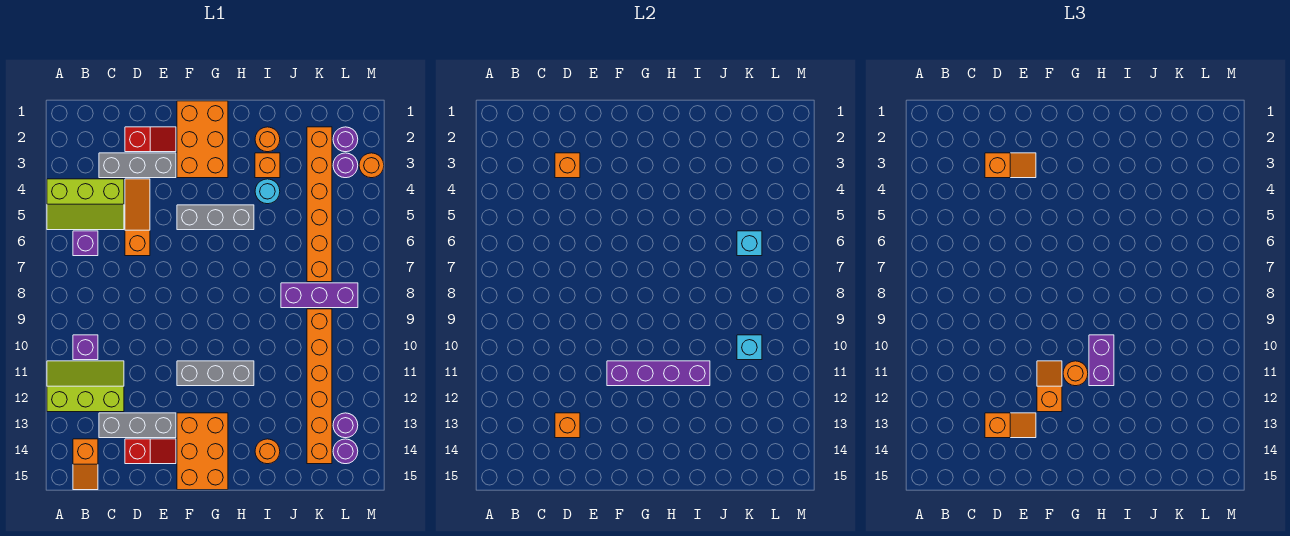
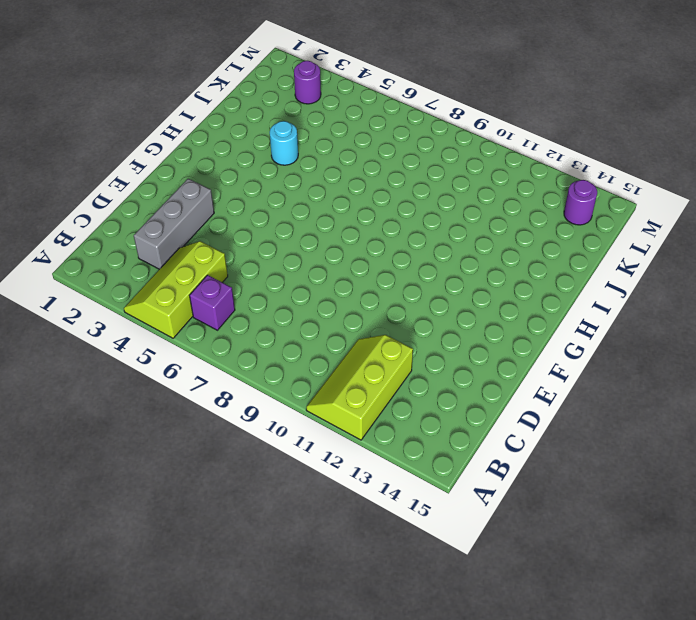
lime 2x3 slope [124,241,228,338] -> lime 2x3 slope turned to [47,179,124,230]
none -> purple 1x1 brick [73,335,98,360]
none -> orange 1x2 slope [73,439,98,490]
none -> grey 1x3 brick [99,413,176,438]
none -> red 1x2 slope [125,127,176,152]

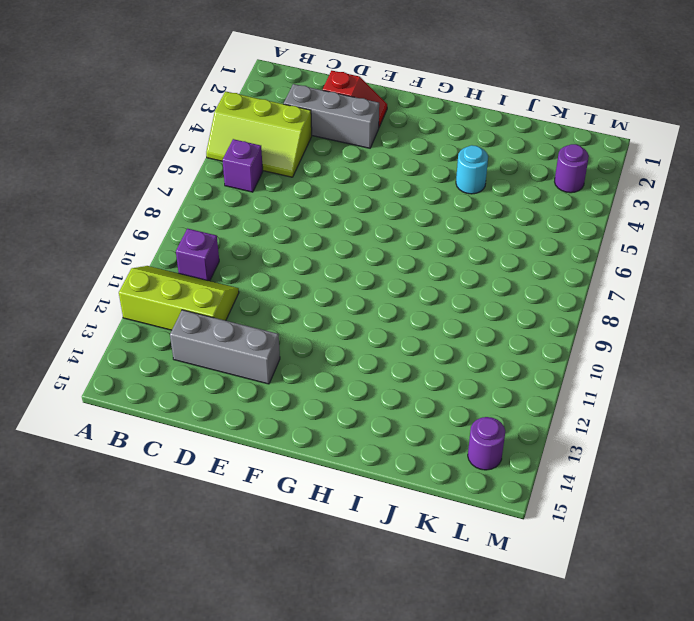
none -> orange 1x2 slope [73,439,98,490]
none -> orange 1x3 slope [125,179,150,256]
none -> red 1x2 slope [125,439,176,464]
none -> orange 2x3 brick [177,101,228,178]

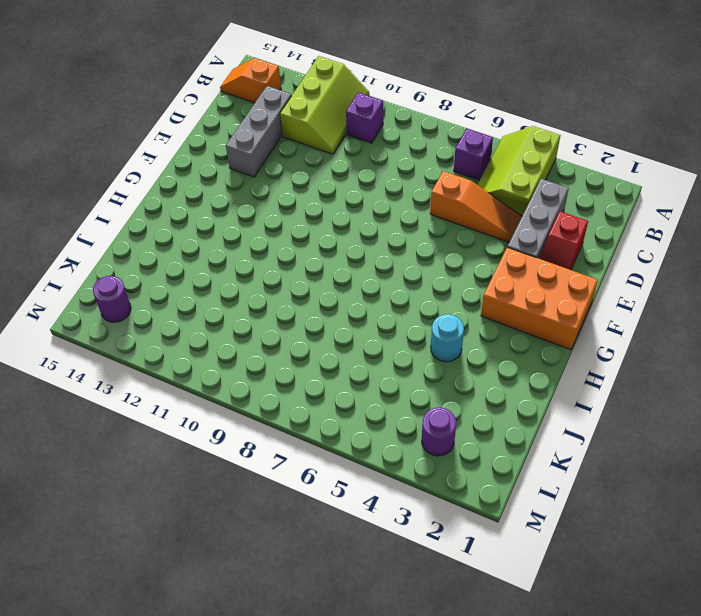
none -> red 1x2 slope [125,439,176,464]
none -> grey 1x3 brick [177,205,254,230]
none -> grey 1x3 brick [177,361,254,386]
none -> orange 2x3 brick [177,413,228,490]

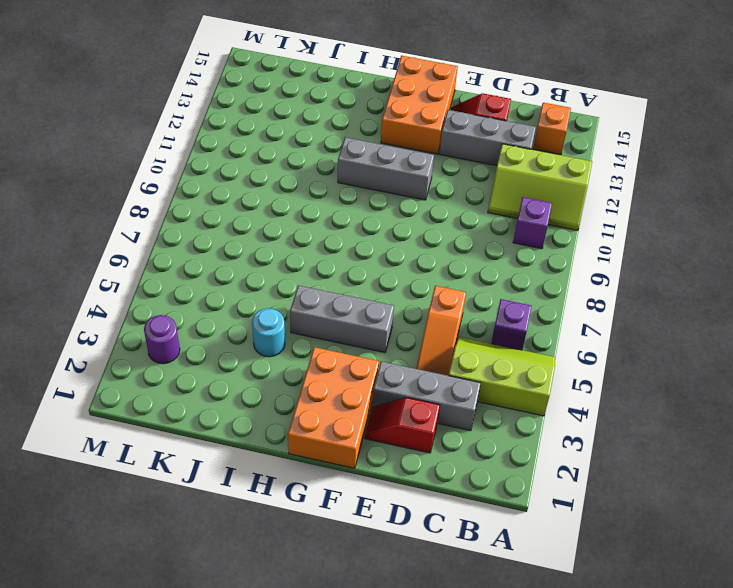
none -> orange 1x1 round brick [255,127,280,152]
none -> orange 1x1 brick [255,153,280,178]
none -> orange 1x1 round brick [255,439,280,464]
none -> purple 1x3 brick [281,283,358,308]

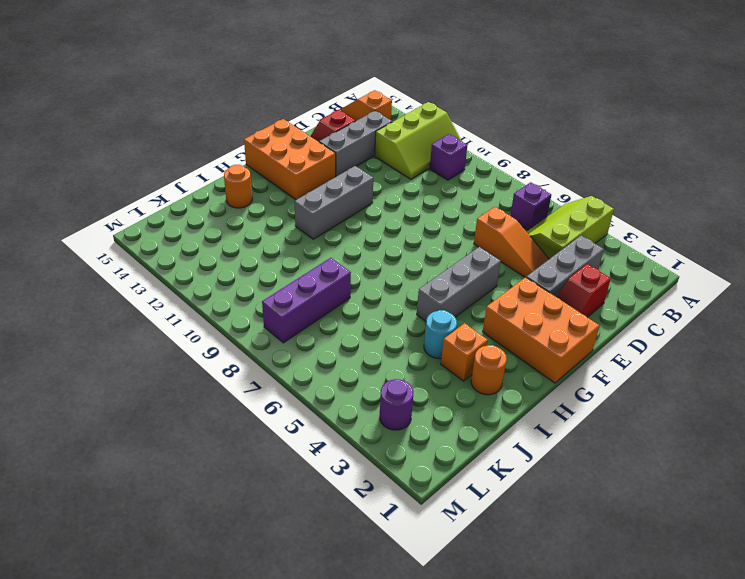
none -> orange 1x6 brick [307,127,332,282]
none -> orange 1x6 brick [307,309,332,464]
none -> purple 1x1 round brick [333,127,358,152]
none -> purple 1x1 round brick [333,413,358,438]

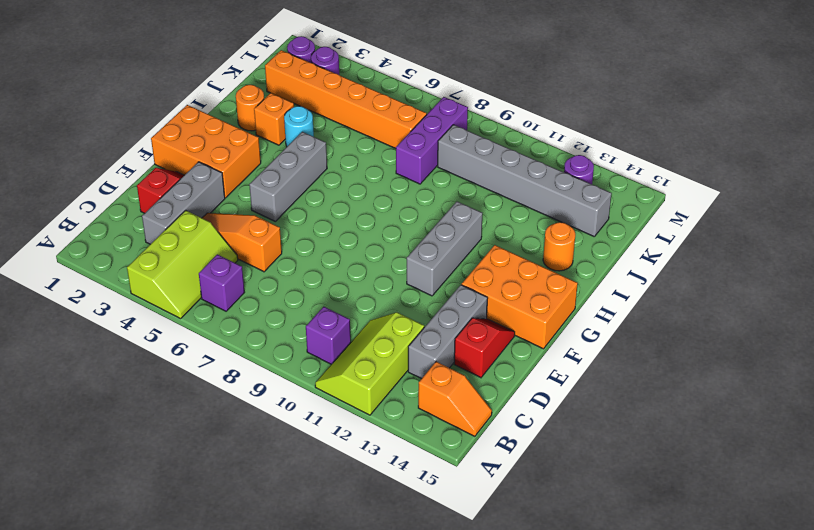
grey 1x6 brick [438,125,612,237] -> orange 1x6 brick [307,309,332,464]
none -> purple 1x1 round brick [333,439,358,464]
none -> orange 1x1 round brick [359,153,384,178]
none -> orange 1x1 brick [555,153,580,178]
none -> orange 1x1 brick [555,413,580,438]

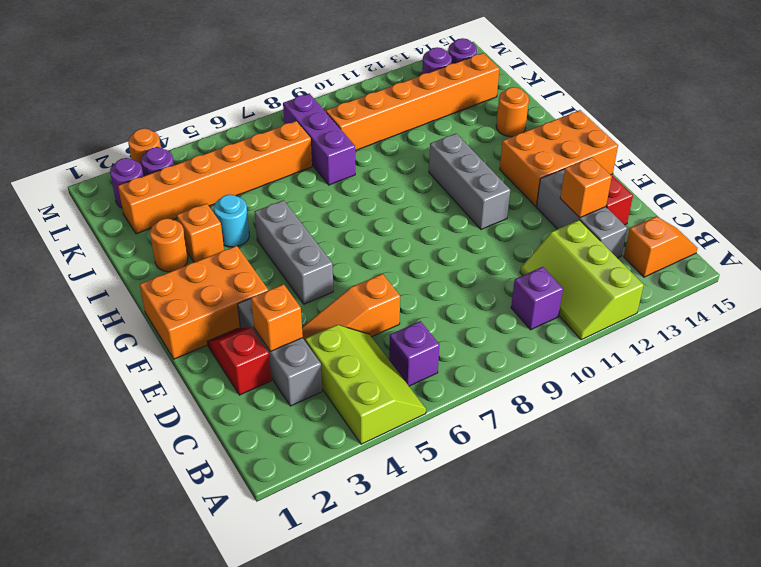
none -> purple 1x4 brick [607,361,710,386]
none -> cyan 1x1 brick [737,231,762,256]
none -> cyan 1x1 brick [737,335,762,360]
none -> orange 1x2 slope [985,153,1036,178]

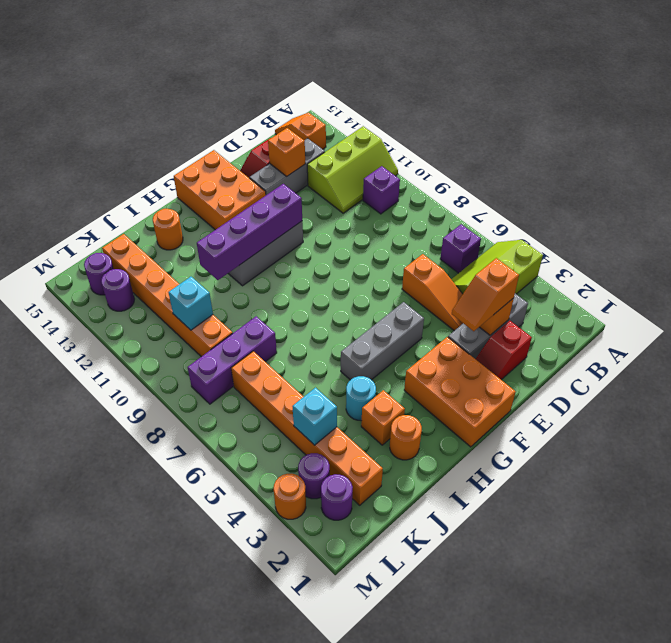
cyan 1x1 brick [292,388,337,445] -> cyan 1x1 brick moved to [737,231,762,256]
none -> orange 1x2 slope [985,413,1036,438]
none -> orange 1x2 slope [1037,361,1062,412]
none -> orange 1x1 round brick [1063,361,1088,386]
none -> purple 1x2 brick [1089,335,1114,386]

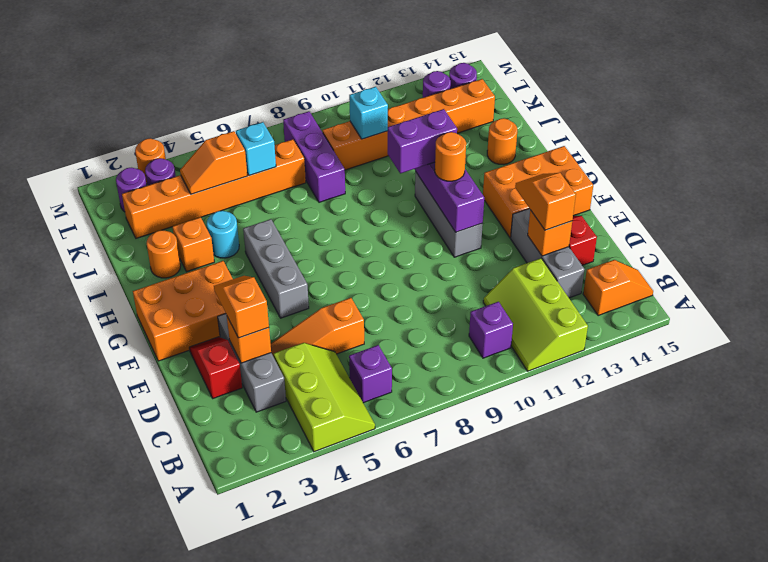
orange 1x2 slope [180,131,247,194] -> orange 1x2 slope moved to [1037,361,1062,412]

